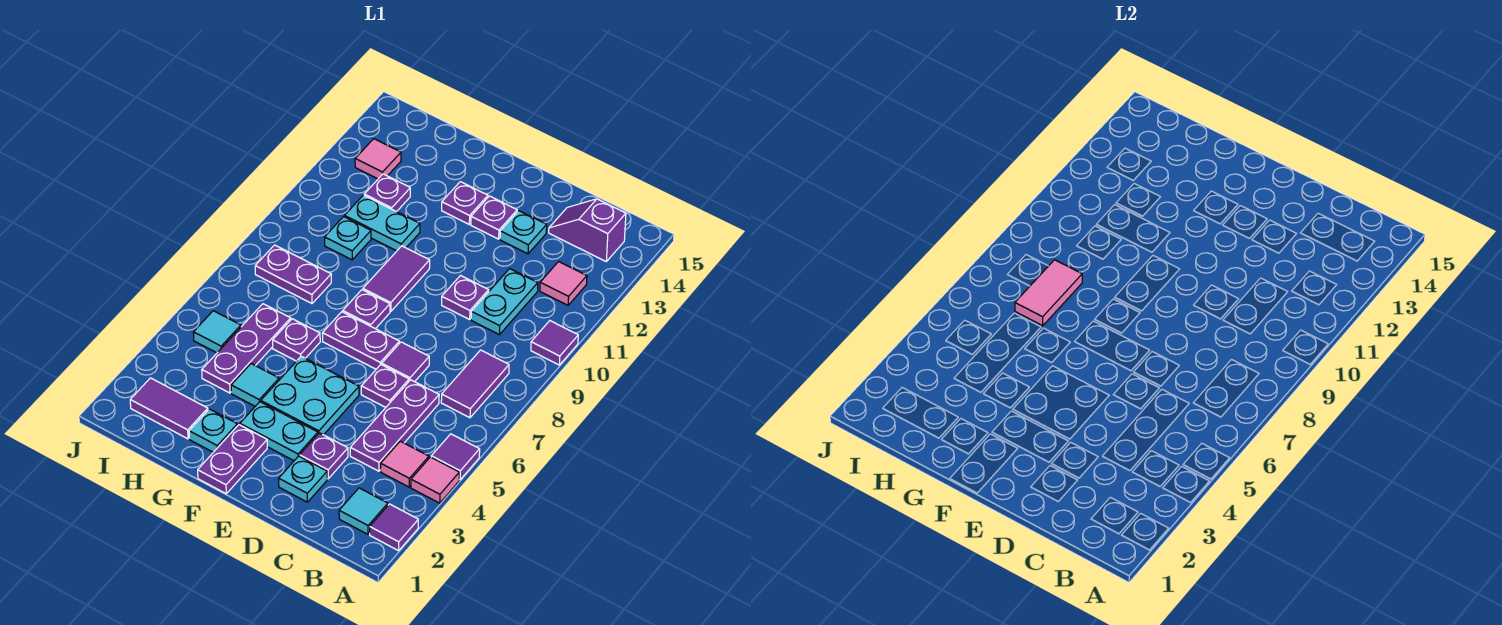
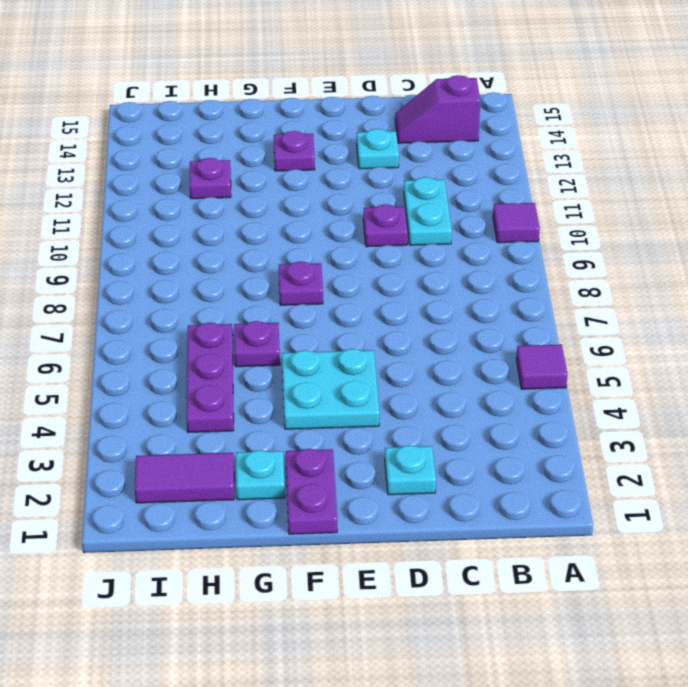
none -> purple 1x1 tile [370,504,418,551]
none -> pink 1x1 tile [411,457,459,503]
none -> cyan 1x1 tile [339,488,388,534]
none -> pink 1x1 tile [381,441,429,487]

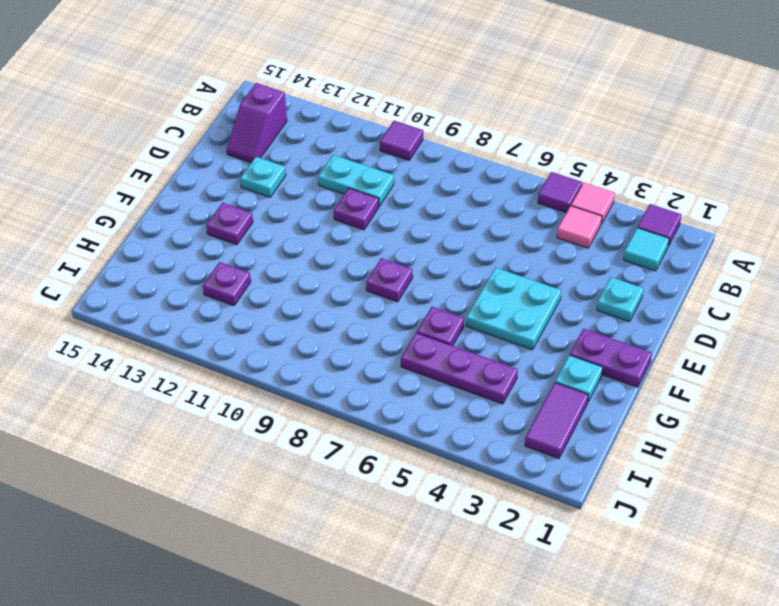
none -> purple 1x2 tile [441,350,509,418]
none -> pink 1x1 tile [540,262,587,305]
none -> purple 1x3 plate [350,380,439,471]
none -> purple 1x1 plate [300,433,348,479]

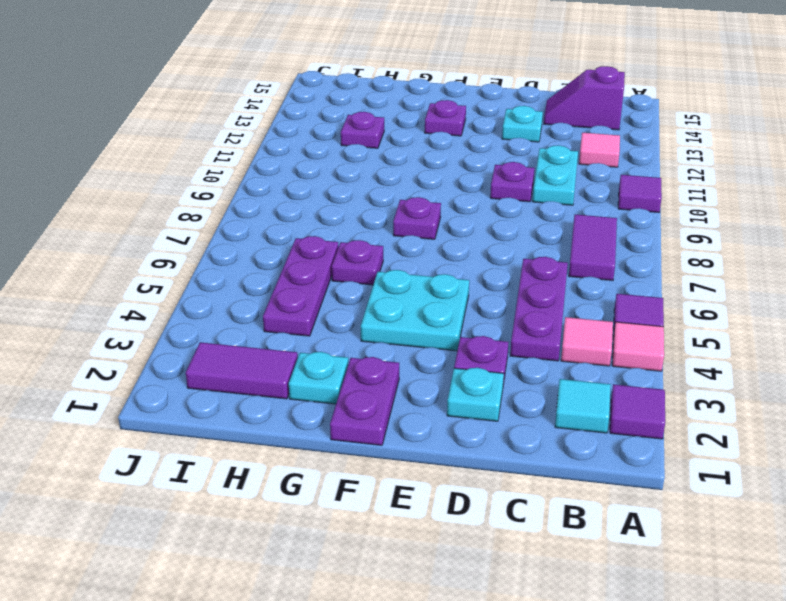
none -> purple 1x1 plate [361,365,409,407]
none -> purple 1x1 tile [382,342,429,382]
none -> cyan 1x2 plate [240,402,318,461]
none -> purple 1x2 plate [323,312,399,369]

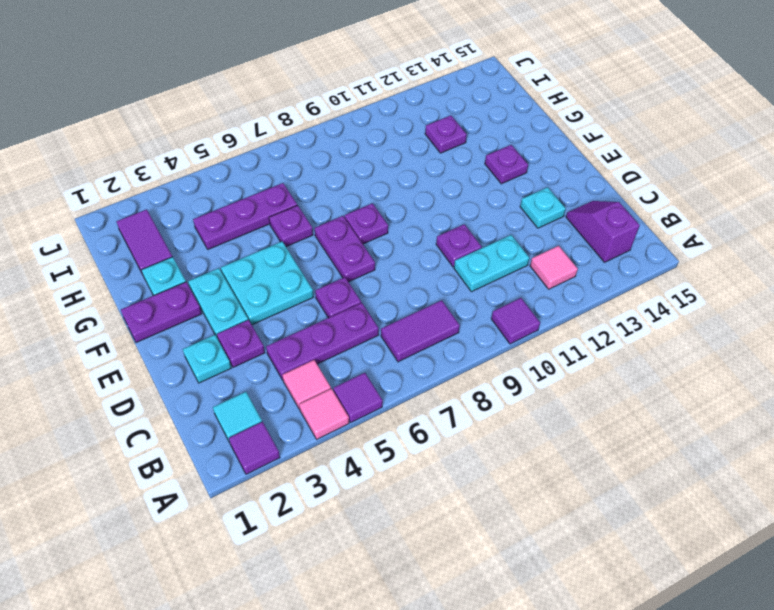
none -> purple 1x1 tile [382,342,429,382]
none -> purple 1x1 plate [471,196,517,239]
none -> purple 1x2 tile [363,246,430,312]
none -> cyan 1x1 tile [231,364,279,406]

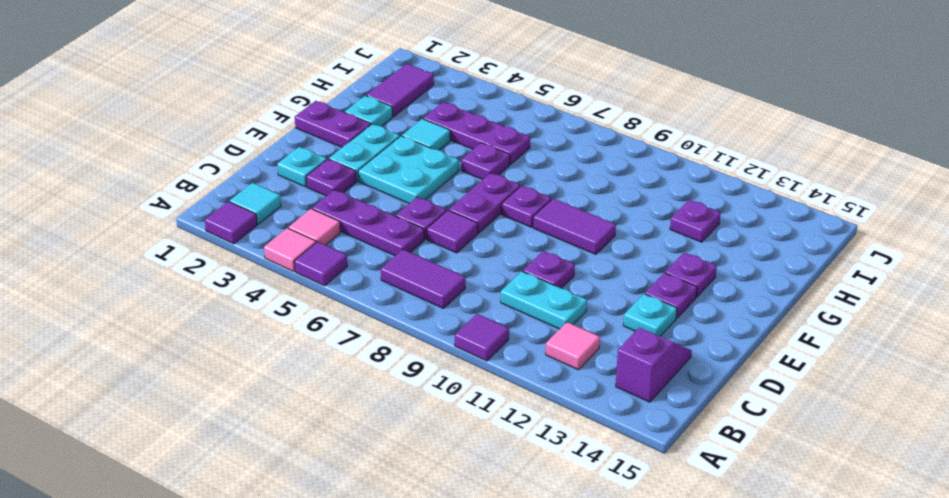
none -> cyan 1x2 plate [344,195,420,251]
none -> purple 1x2 plate [255,245,331,303]
none -> cyan 1x1 plate [325,217,371,260]
none -> cyan 1x1 tile [193,311,241,353]

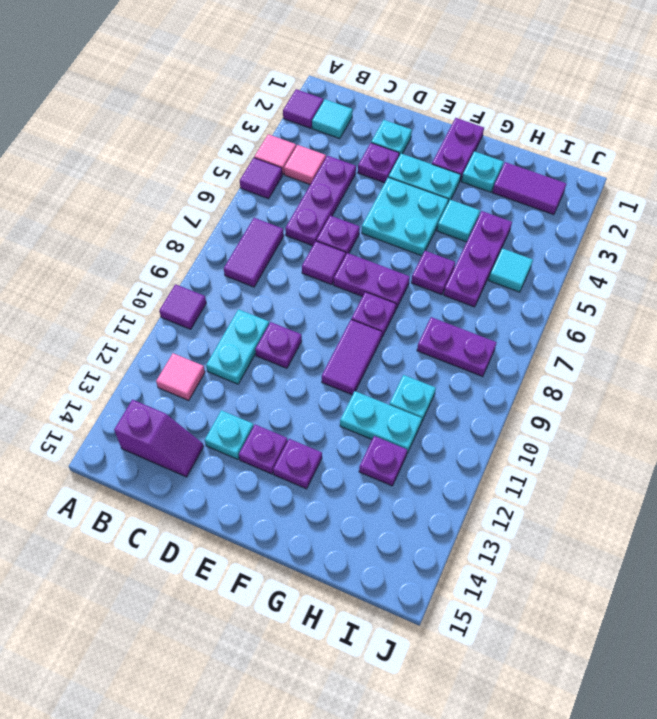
none -> pink 1x1 tile [355,139,401,179]
none -> pink 1x2 tile [1015,260,1082,326]

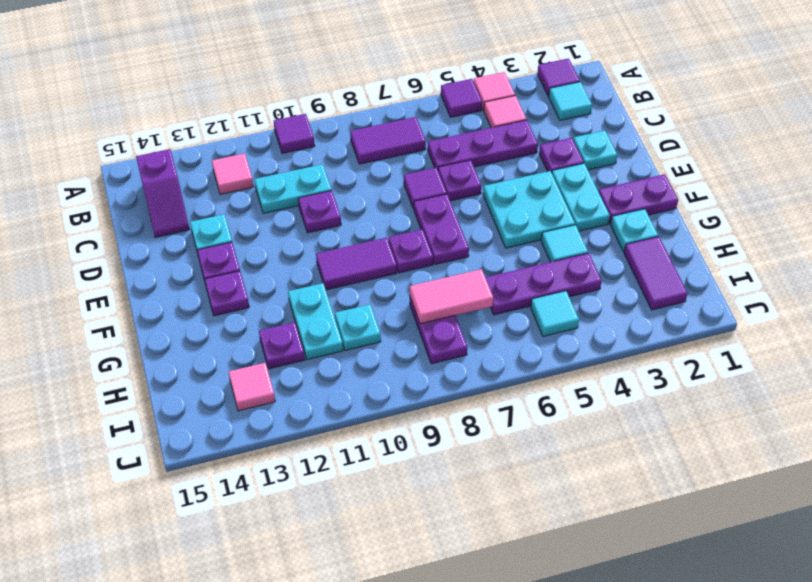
none -> purple 1x1 plate [273,319,320,361]

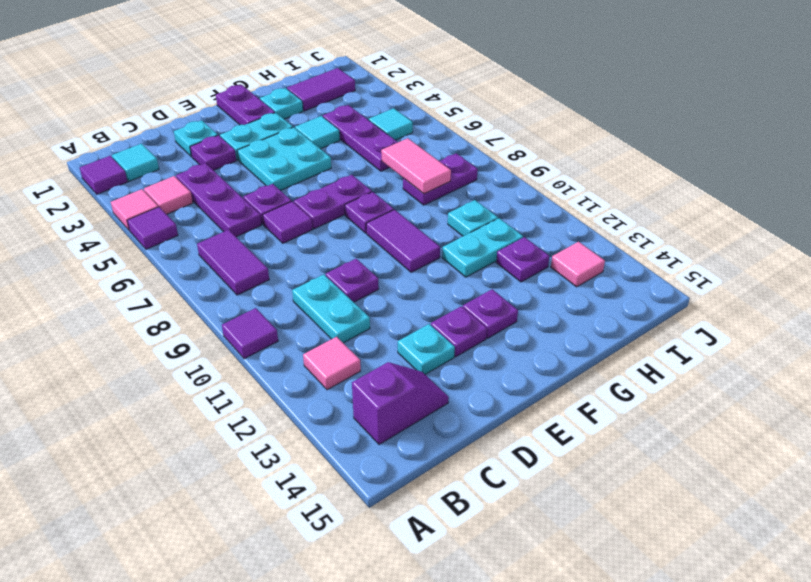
none -> purple 1x1 plate [273,319,320,361]

